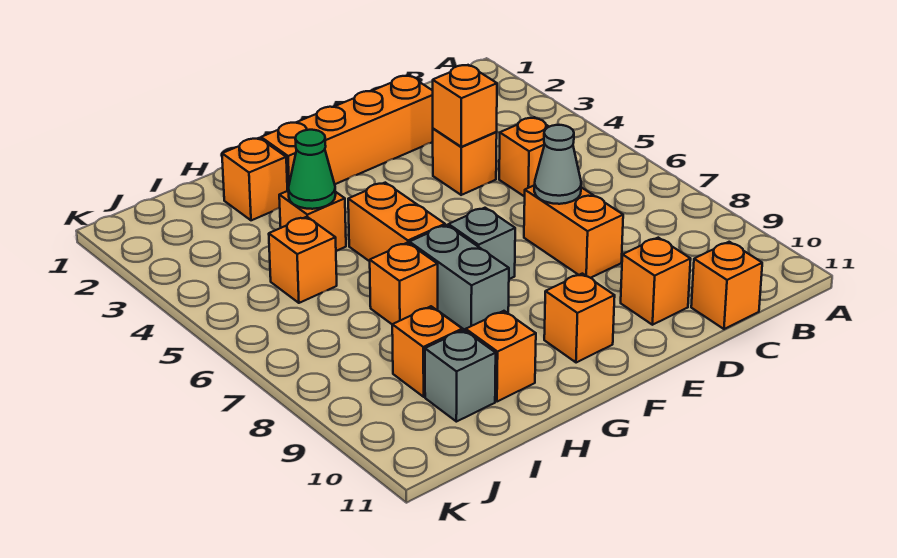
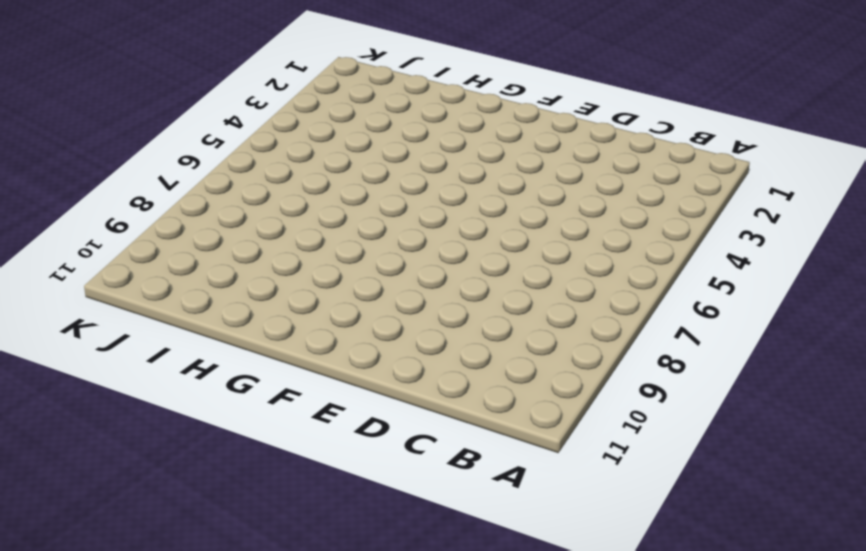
none -> orange 1x1 brick [499,117,549,197]
none -> orange 1x1 brick [691,242,762,329]
none -> orange 1x4 brick [261,75,433,191]

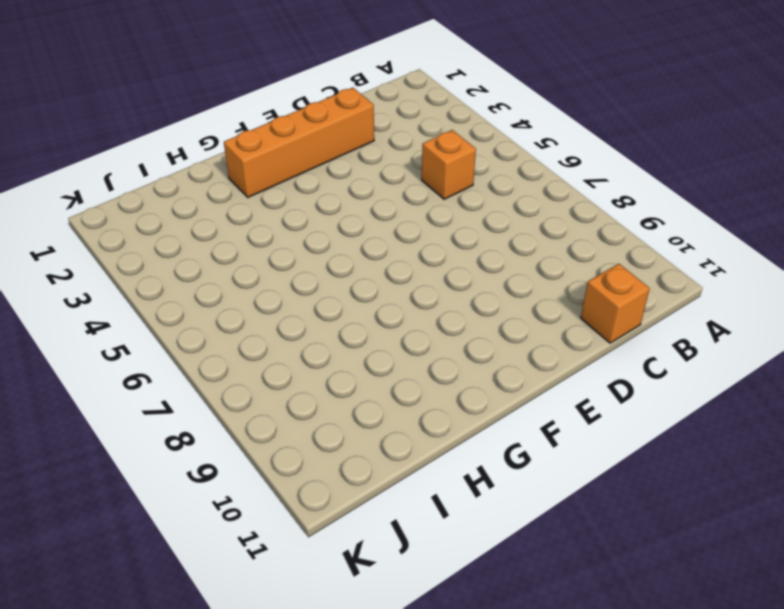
none -> orange 1x1 brick [432,129,497,195]
none -> orange 1x2 brick [524,185,623,278]
none -> orange 1x1 brick [621,238,691,325]

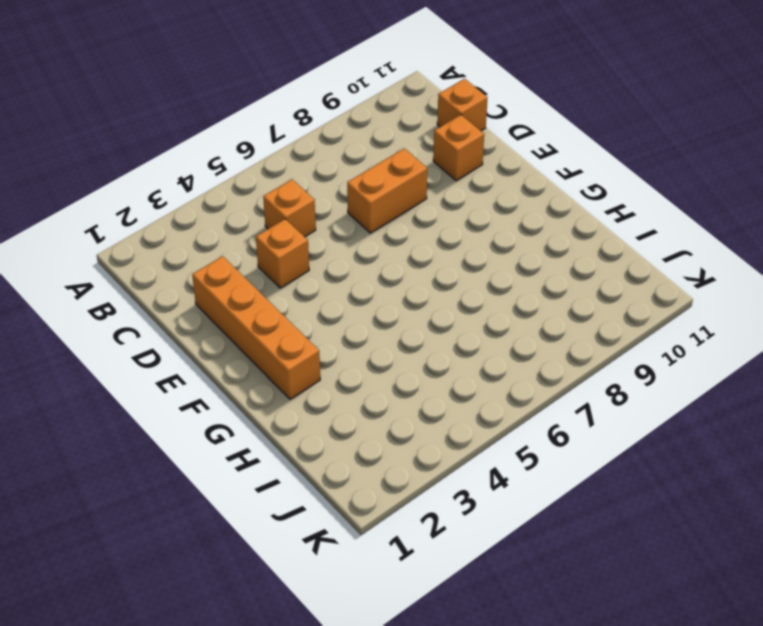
none -> grey 1x1 brick [448,208,515,279]
none -> orange 1x1 brick [544,274,615,363]
none -> orange 1x2 brick [348,183,445,261]

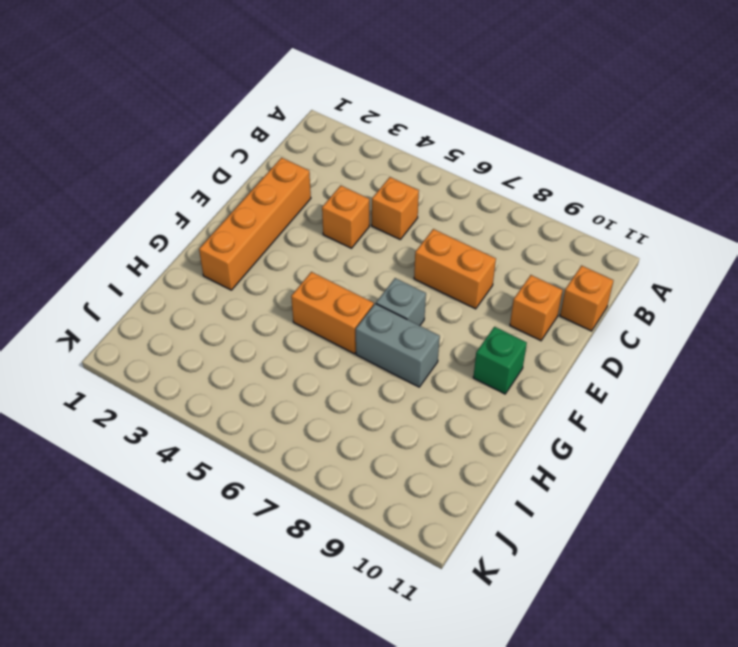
green 1x1 brick [473,327,527,394] -> orange 1x1 brick [544,274,615,363]
none -> orange 1x1 brick [222,138,287,220]
none -> orange 1x1 brick [279,191,346,251]
none -> orange 1x1 brick [370,243,438,324]

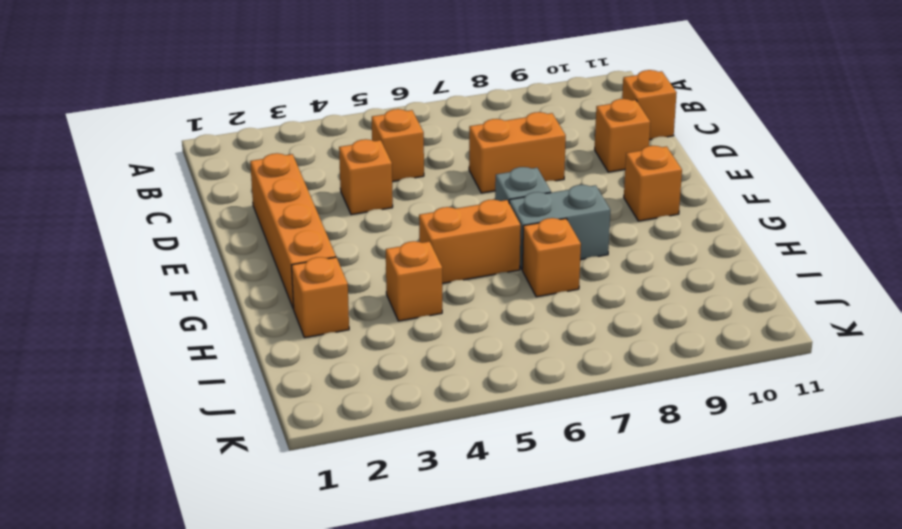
none -> orange 1x1 brick [466,311,536,402]
none -> orange 1x1 brick [269,217,337,303]
none -> orange 1x1 brick [392,306,462,397]

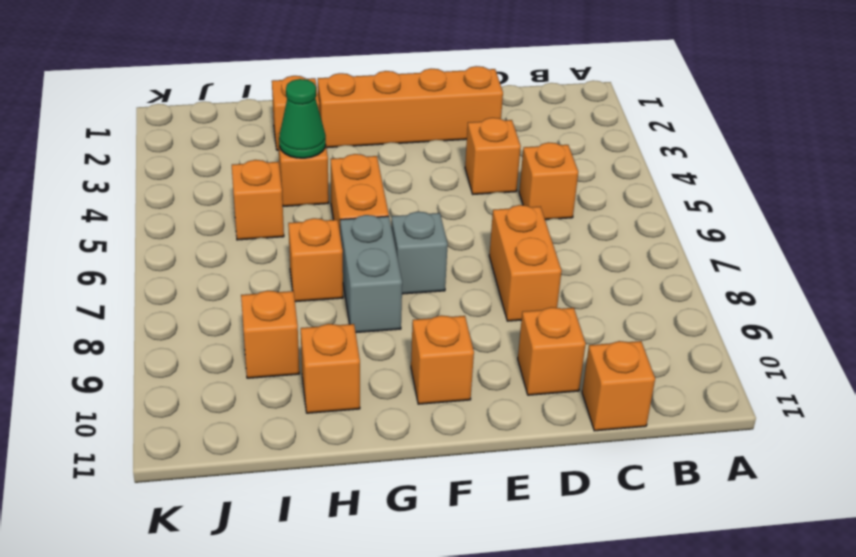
none -> grey 1x1 brick [425,330,496,422]
none -> orange 1x1 brick [433,65,497,147]
none -> grey 1x1 cone [534,125,581,204]

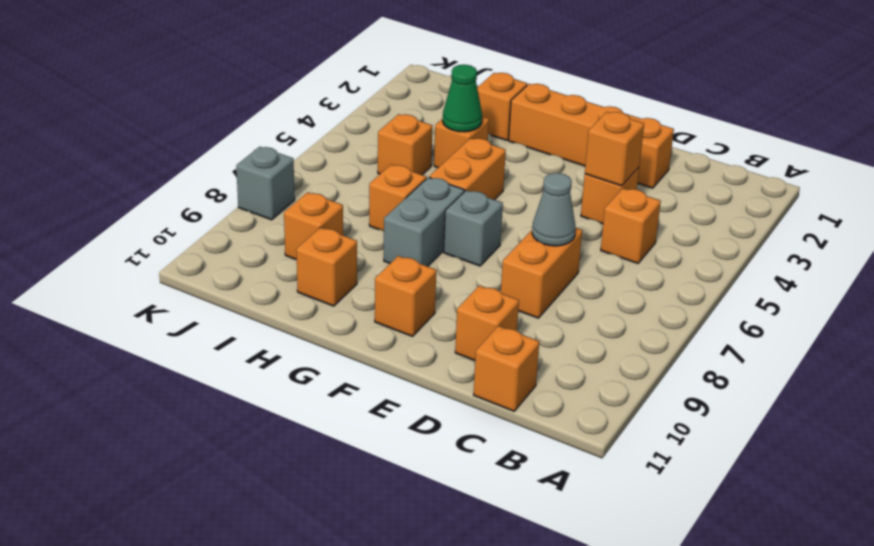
grey 1x1 brick [236,147,295,220] -> grey 1x1 brick moved to [425,330,496,422]

